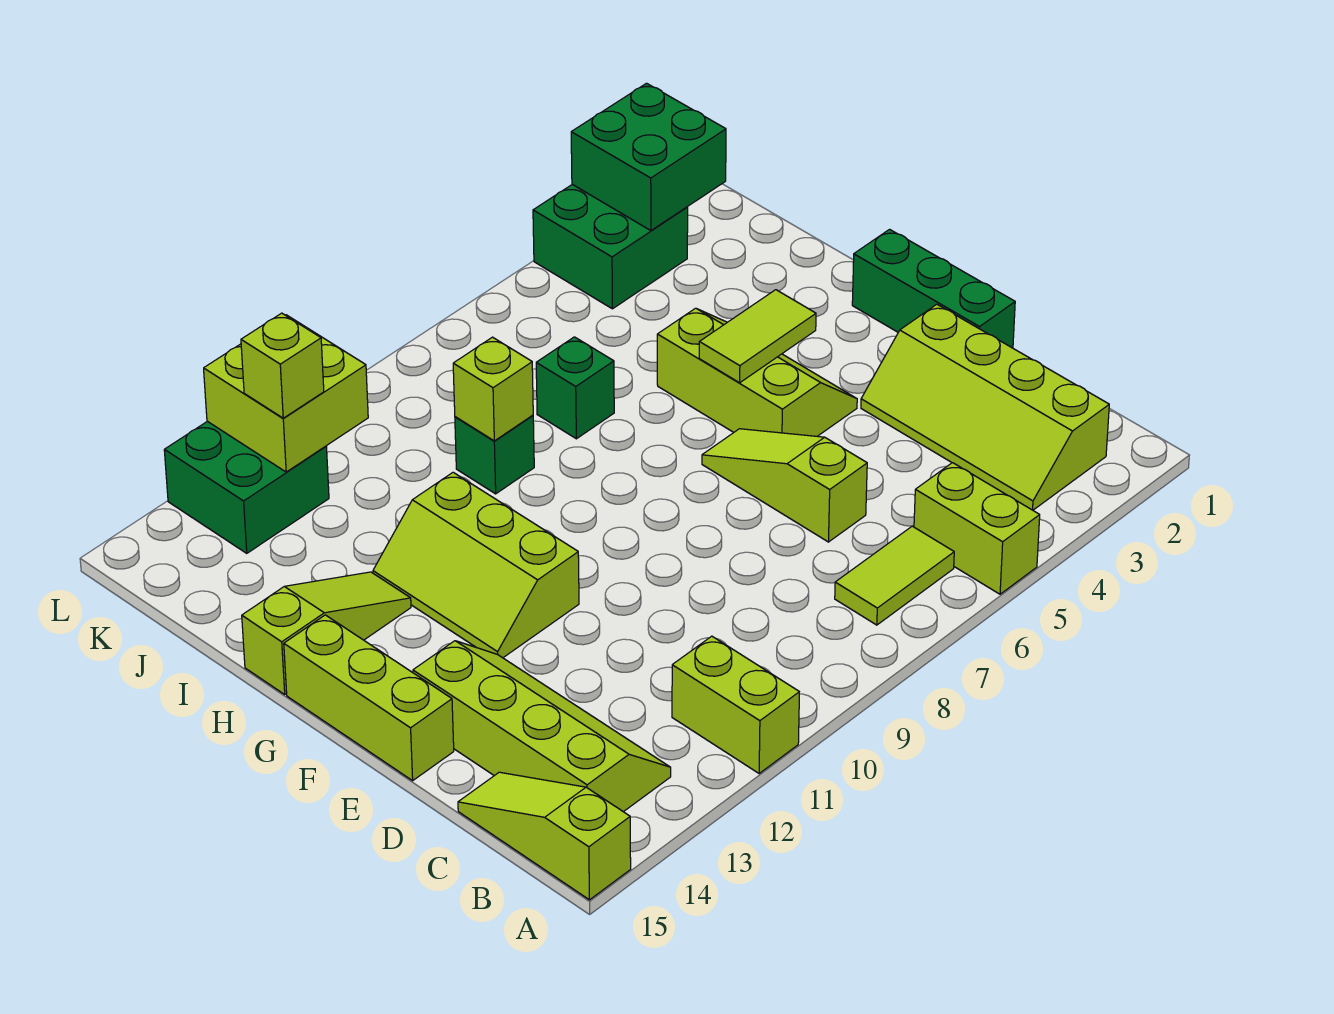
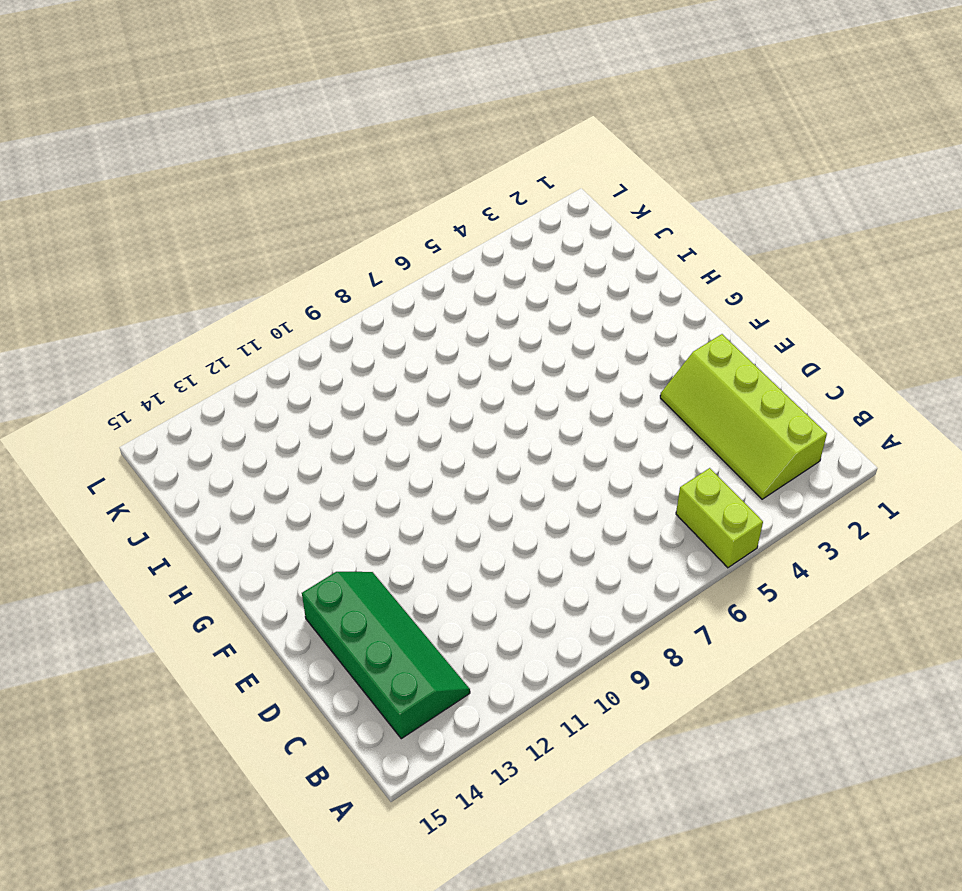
green 2x4 slope [302,572,470,739] -> lime 2x4 slope [413,641,671,812]
none -> lime 1x2 brick [672,636,799,773]
none -> lime 1x3 slope [458,772,631,900]
none -> lime 1x2 tile [835,526,954,625]

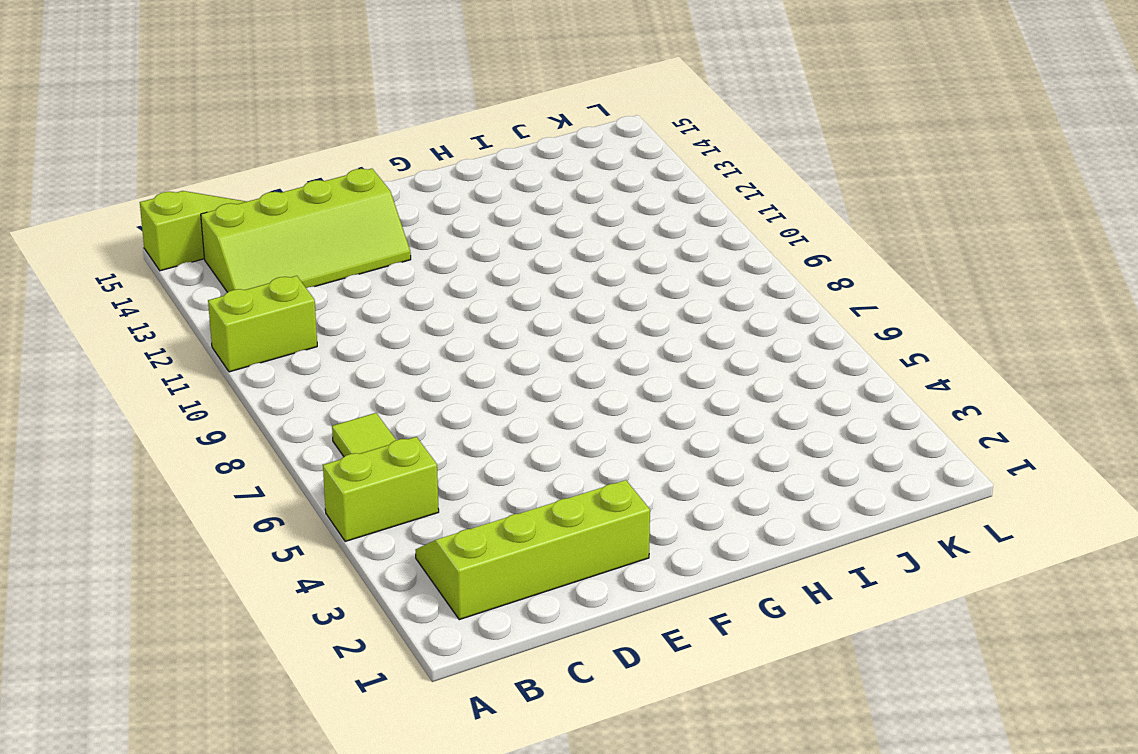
none -> lime 1x3 slope [702,429,867,542]
none -> green 1x3 brick [852,229,1015,348]
none -> lime 1x3 brick [284,615,454,781]

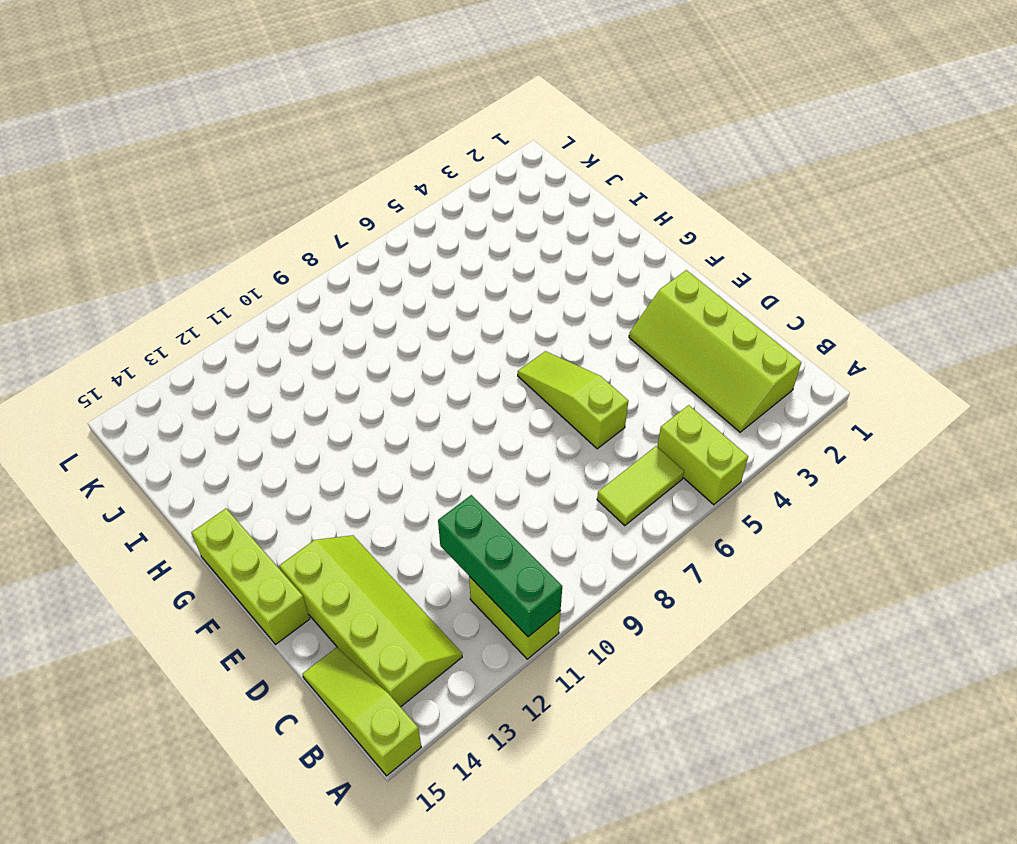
green 1x3 brick [438,495,562,637] -> green 1x3 brick moved to [852,229,1015,348]
none -> lime 2x3 slope [657,308,857,436]
none -> lime 2x3 slope [373,472,579,658]
none -> lime 1x3 slope [242,572,411,694]

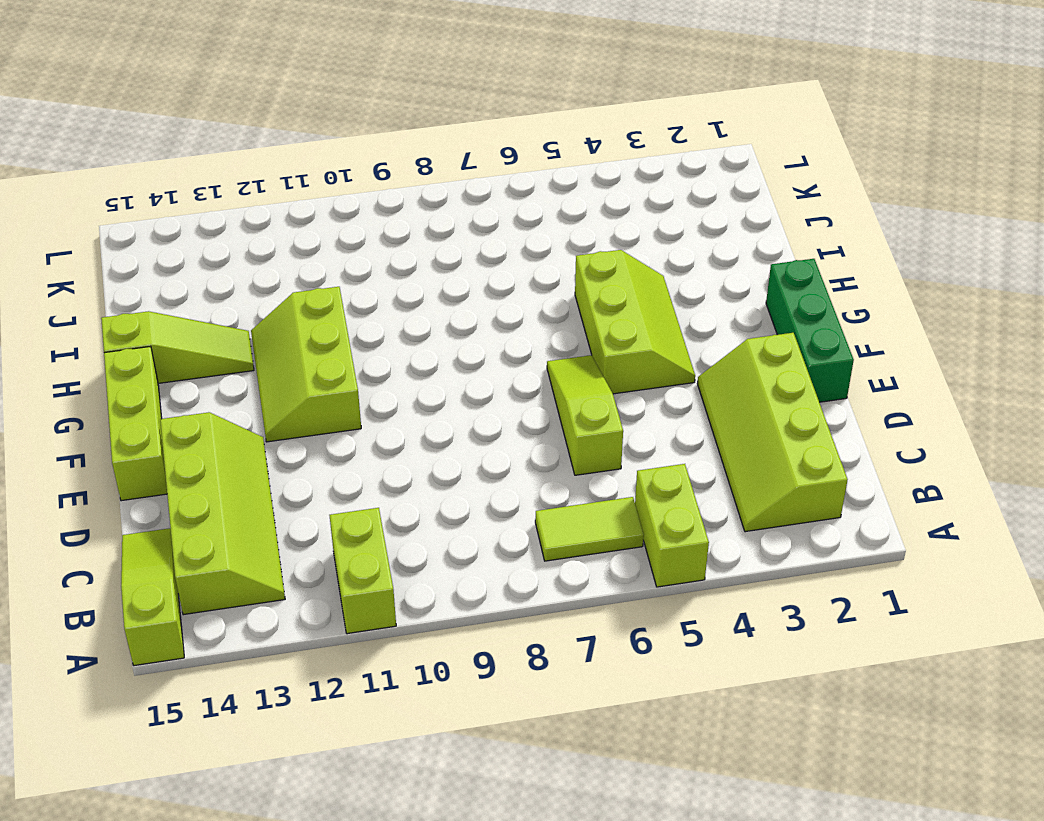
none -> green 1x1 brick [536,337,614,439]
none -> green 1x1 brick [455,415,534,494]
none -> green 2x2 brick [533,184,688,309]

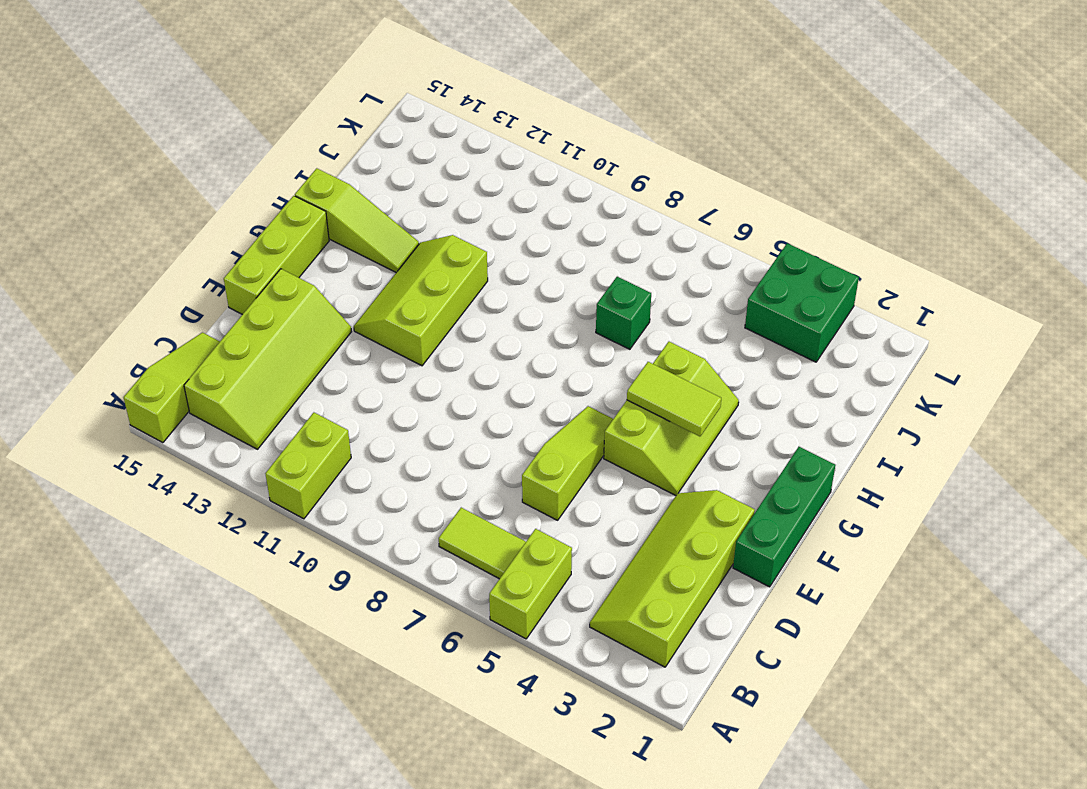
none -> green 1x1 brick [455,415,534,494]
none -> green 2x2 brick [164,421,329,553]
none -> lime 1x1 brick [453,337,533,441]

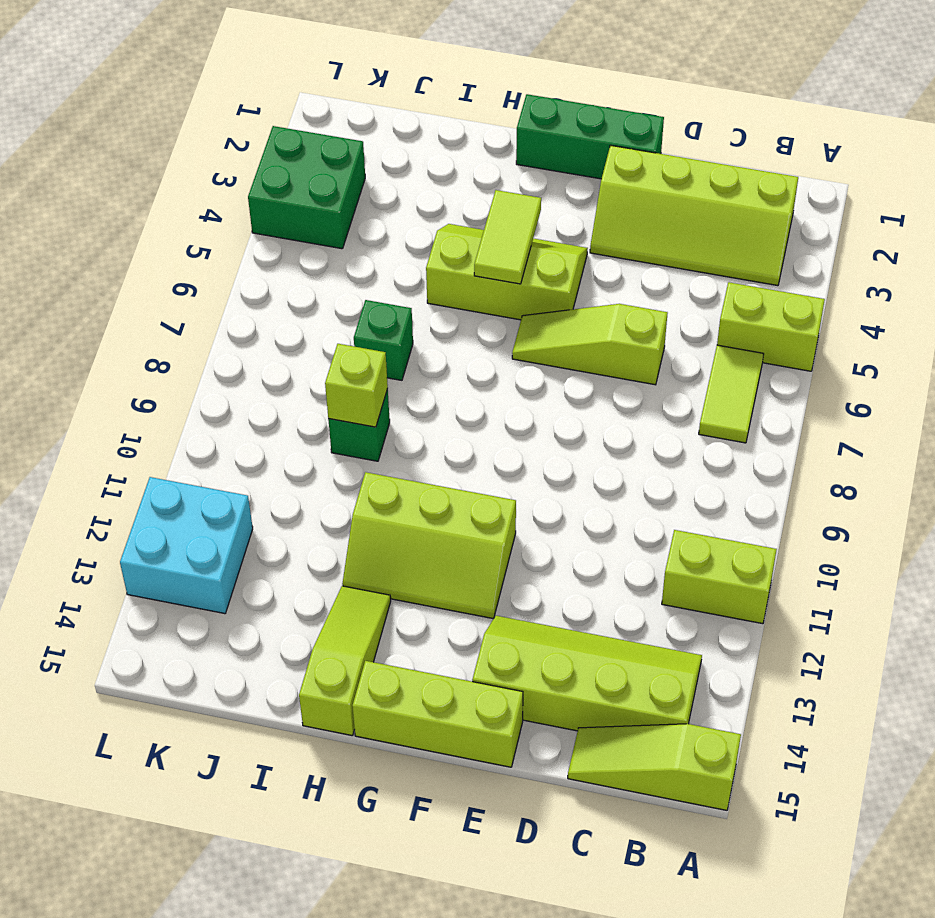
cyan 2x2 brick [120,477,253,614] -> green 2x2 brick [164,421,329,553]
none -> green 2x2 brick [571,83,726,231]
none -> lime 2x2 brick [204,315,368,472]
none -> lime 1x1 brick [241,313,324,418]

